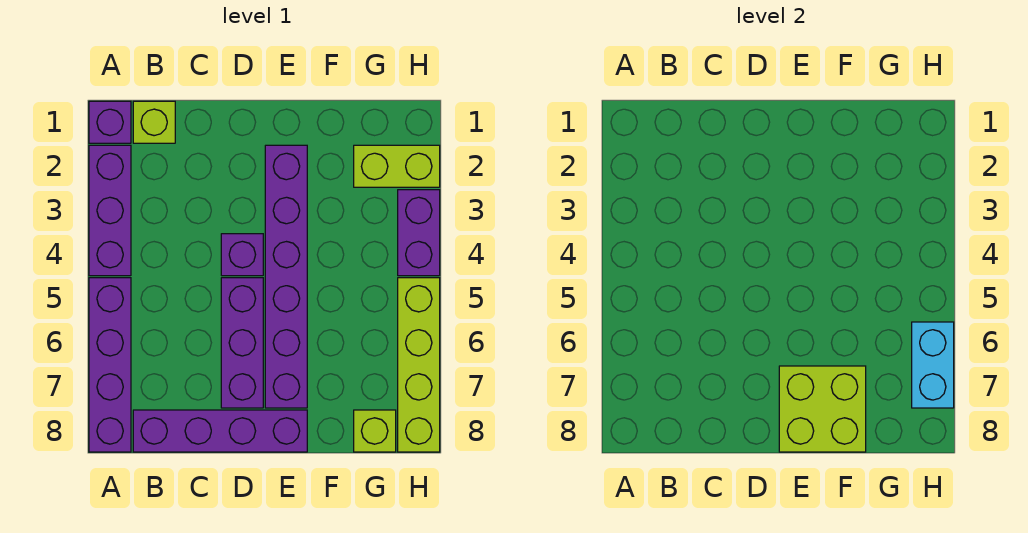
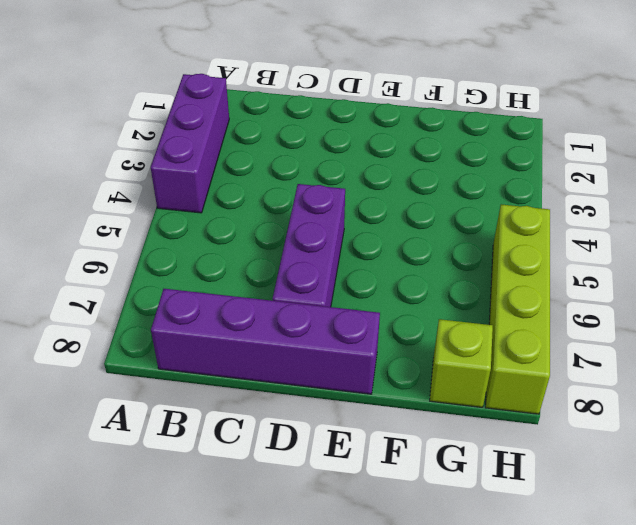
none -> purple 1x1 brick [89,101,131,143]
none -> purple 1x4 brick [89,278,131,452]
none -> lime 1x1 brick [133,101,175,143]

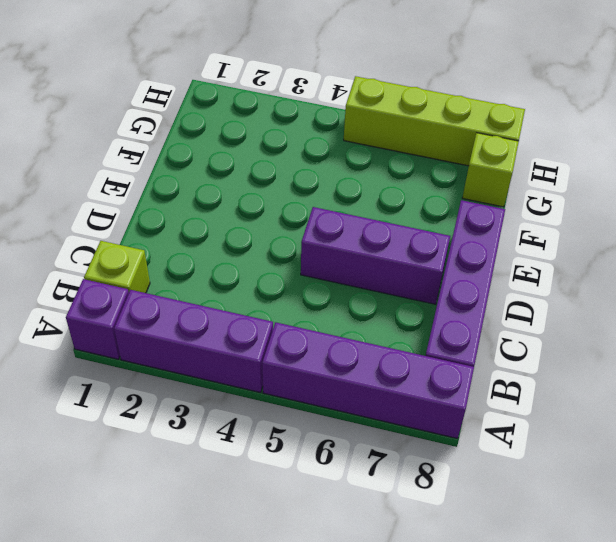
none -> purple 1x1 brick [221,234,263,276]
none -> purple 1x6 brick [265,145,307,408]
none -> lime 1x2 brick [354,145,440,187]

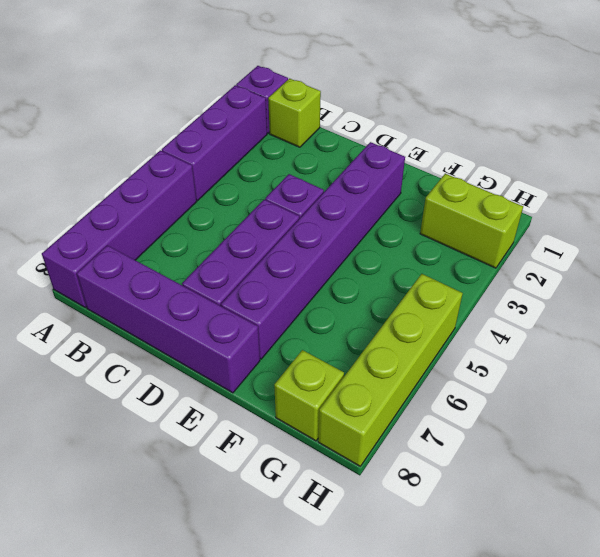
none -> purple 1x2 brick [398,190,440,276]
none -> lime 2x2 brick [779,366,866,452]
none -> cyan 1x2 brick [912,322,954,408]

